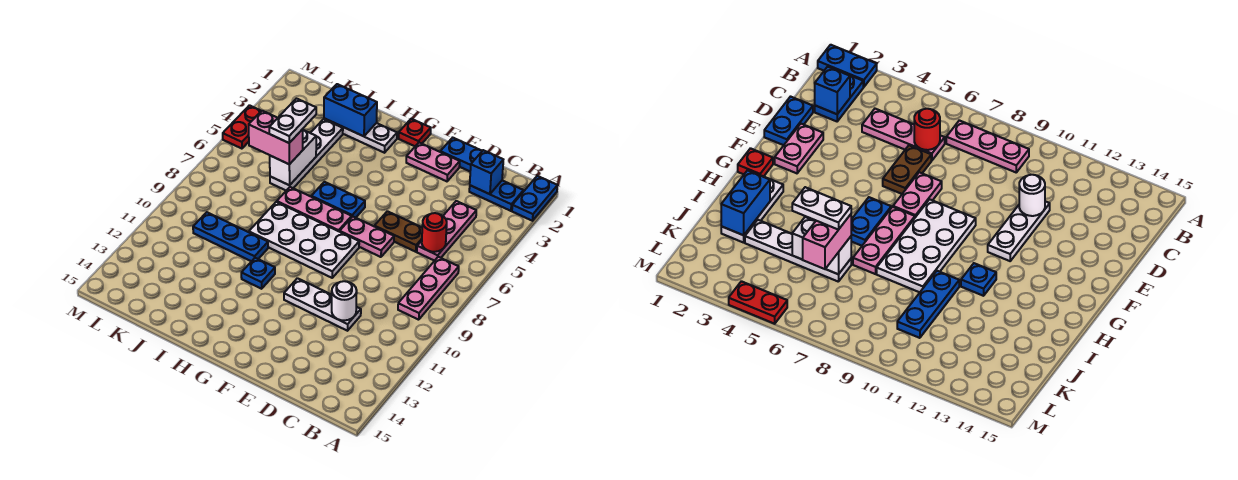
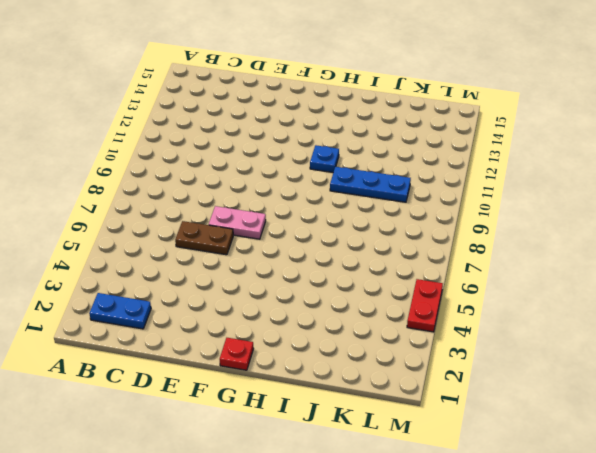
none -> blue 1x2 plate [512,176,558,221]
none -> pink 1x3 plate [398,257,459,320]
none -> pink 1x3 plate [417,201,476,261]

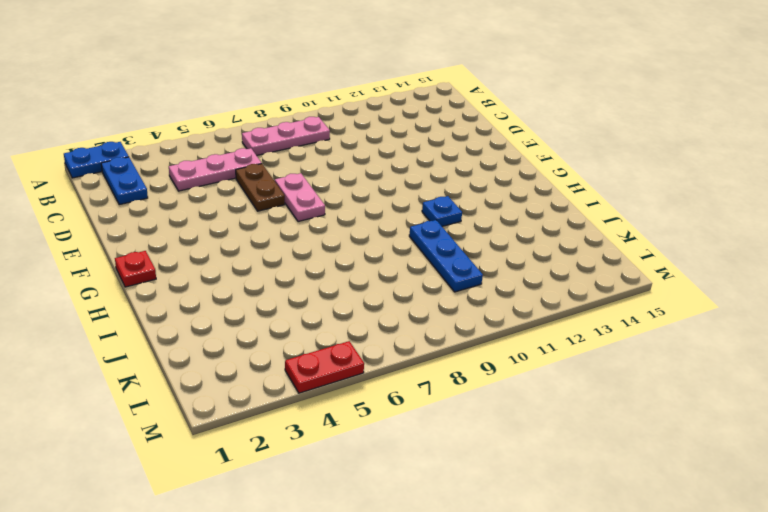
none -> blue 1x2 plate [440,138,482,171]
none -> white 1x3 plate [284,278,361,331]
none -> pink 1x2 plate [406,143,460,181]

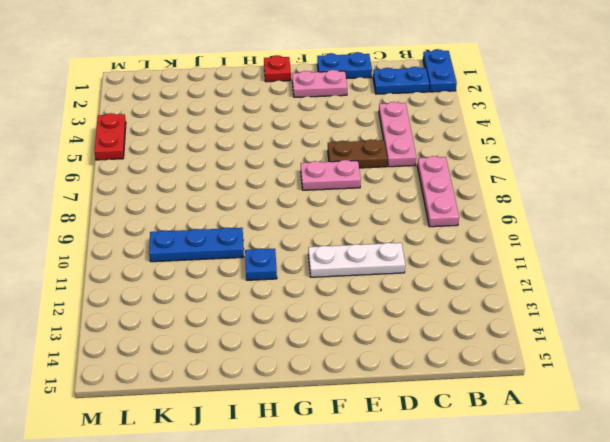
none -> white 2x4 plate [249,202,359,278]
none -> blue 1x2 plate [311,182,365,218]
none -> pink 1x3 plate [277,187,352,232]

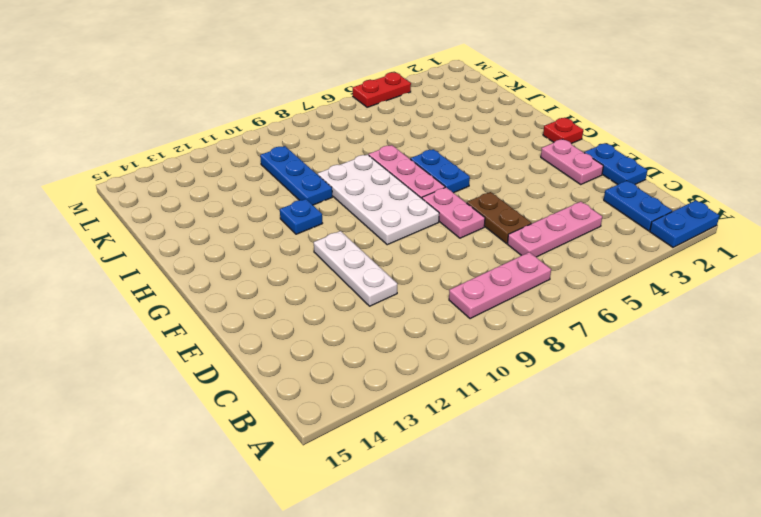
none -> white 1x3 plate [324,118,397,153]
none -> white 1x4 plate [270,119,343,191]
none -> blue 1x1 brick [470,150,503,194]

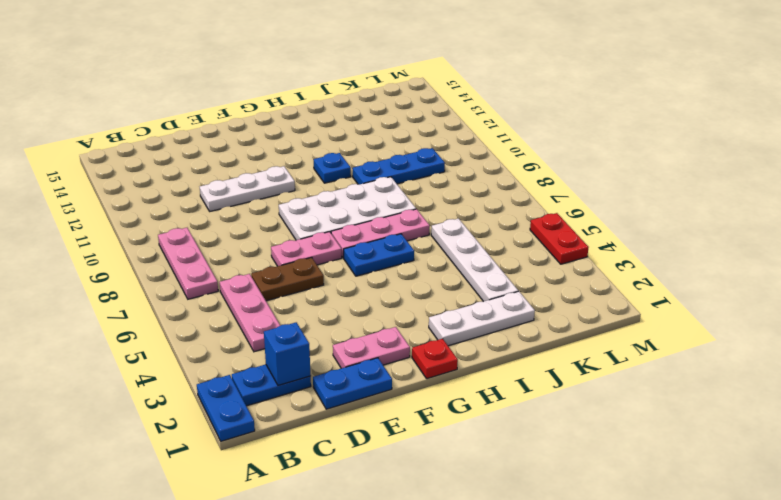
none -> red 1x1 round brick [422,213,447,252]
none -> white 1x1 round brick [332,281,357,320]
none -> blue 1x2 brick [324,84,377,136]

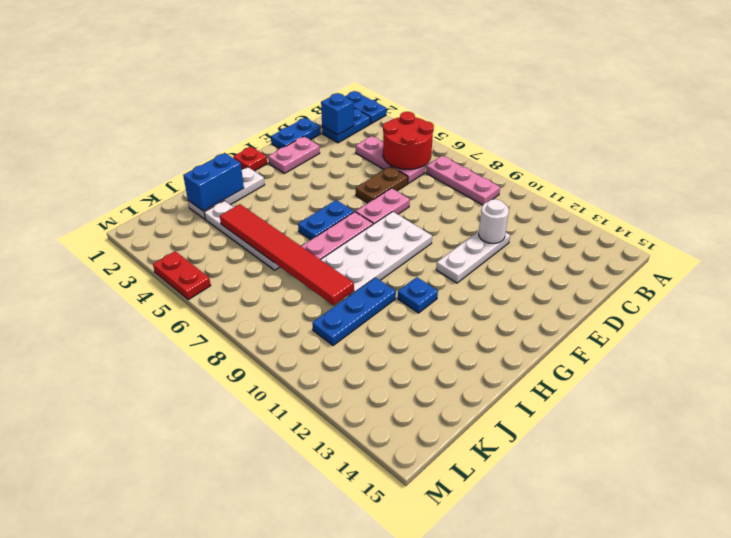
red 2x2 round brick [383,112,434,169] -> red 1x1 round brick [422,213,447,252]
red 1x6 tile [220,204,354,305] -> white 1x2 brick [270,130,316,185]
none -> pink 1x2 brick [249,111,303,164]
none -> white 1x2 plate [269,99,316,143]

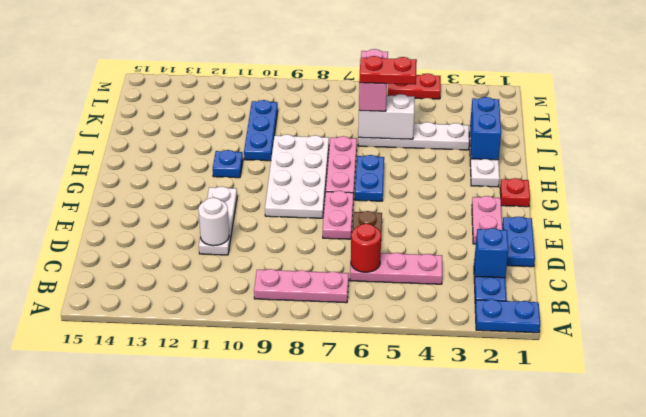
red 1x2 plate [359,56,417,85] -> white 1x2 plate [269,99,316,143]

